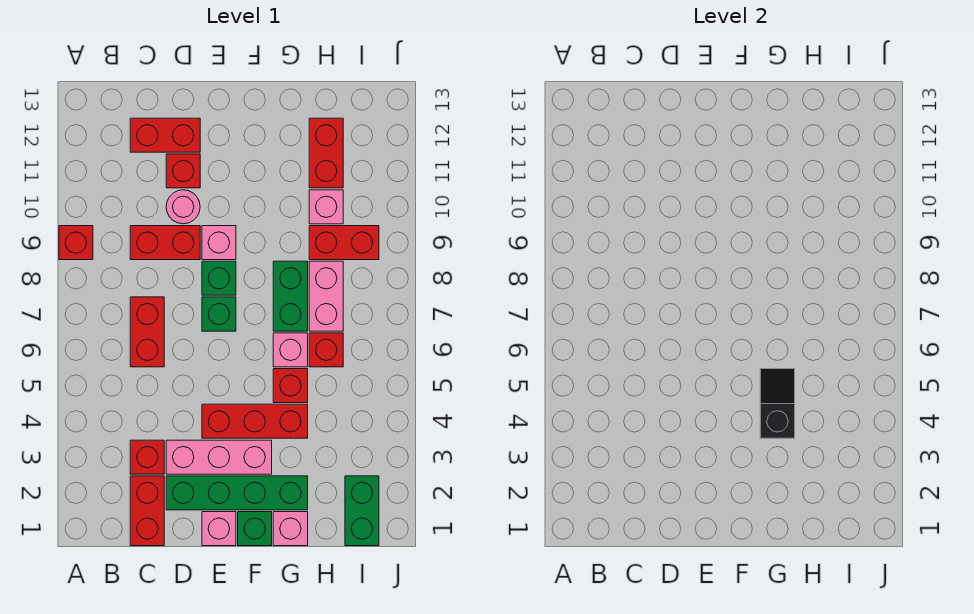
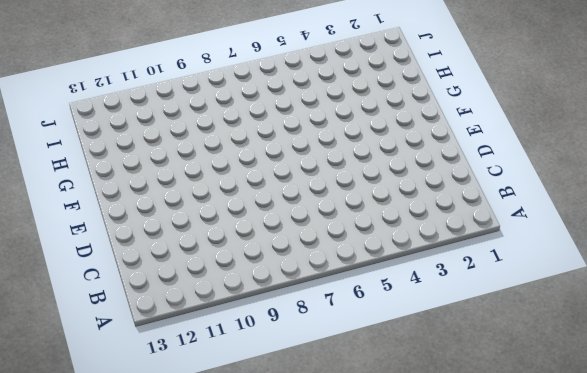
none -> red 1x1 brick [59,226,93,260]
none -> red 1x2 brick [130,476,164,546]
none -> red 1x1 brick [130,440,164,474]

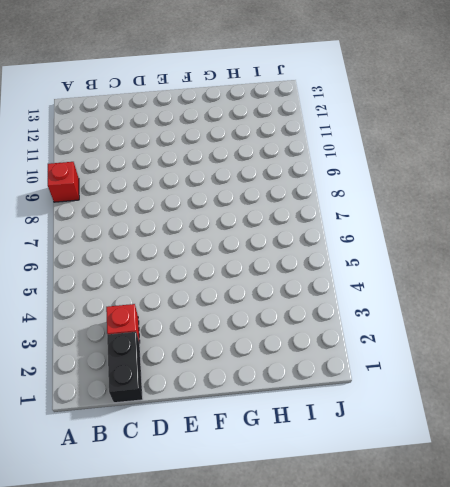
black 1x2 brick [107,332,143,403] -> red 1x2 brick [130,476,164,546]
none -> red 1x2 brick [130,297,164,367]
none -> red 1x2 brick [130,226,200,260]
none -> red 1x2 brick [130,118,200,152]

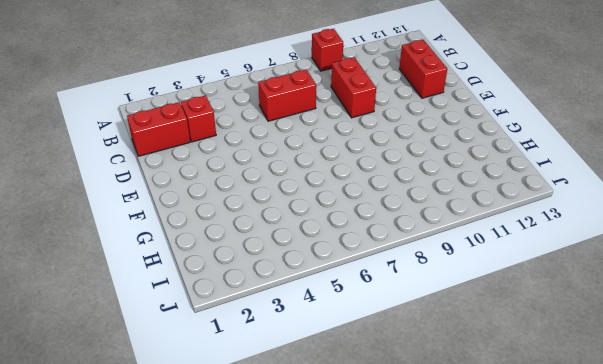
none -> green 1x4 brick [166,476,308,510]
none -> pink 1x3 brick [166,440,272,474]
none -> pink 1x1 round brick [166,190,200,224]

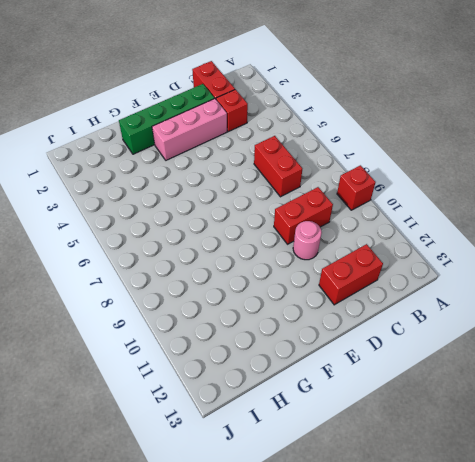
none -> red 1x1 brick [166,154,200,188]
none -> pink 1x1 brick [202,512,236,546]
none -> red 1x3 brick [202,404,308,438]

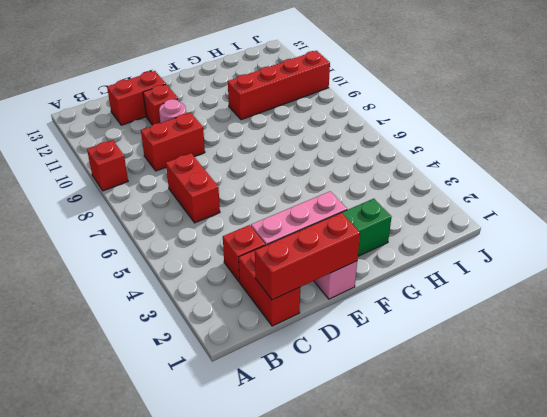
red 1x3 brick [255,213,360,300] -> red 1x3 brick moved to [202,404,308,438]
red 1x4 brick [228,51,330,120] -> pink 1x1 brick [309,190,343,224]
none -> green 1x1 brick [202,297,236,331]
none -> green 1x1 brick [202,261,236,295]
none -> pink 1x1 brick [202,226,236,260]

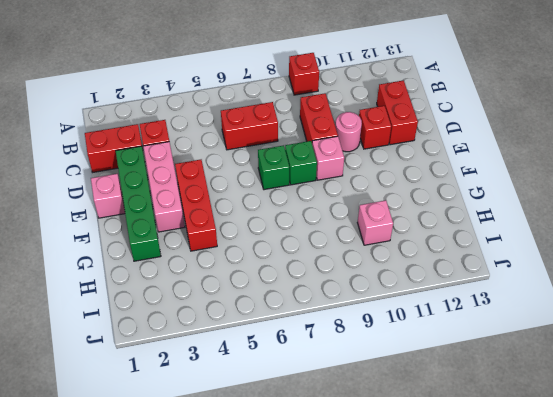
none -> green 1x1 brick [238,512,272,546]
none -> pink 1x1 brick [273,512,308,546]
none -> red 1x1 brick [273,369,308,403]

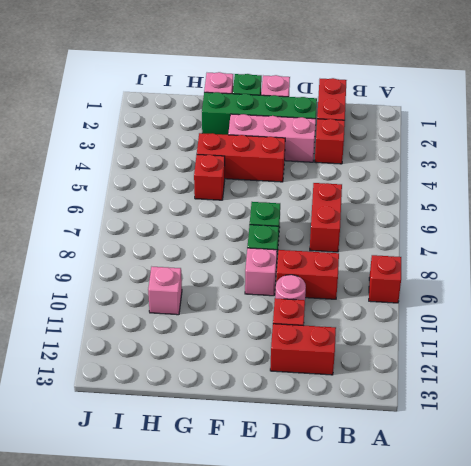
none -> pink 1x1 brick [273,333,308,367]
none -> green 1x2 brick [273,261,308,331]
none -> red 1x1 brick [309,333,343,367]

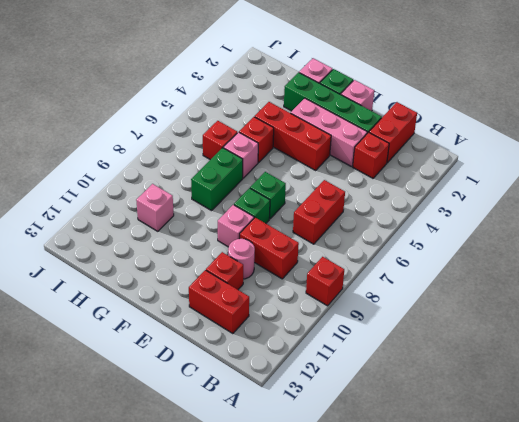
none -> pink 1x2 brick [309,261,343,331]
none -> red 1x2 brick [309,226,379,260]
none -> red 1x2 brick [309,118,343,188]

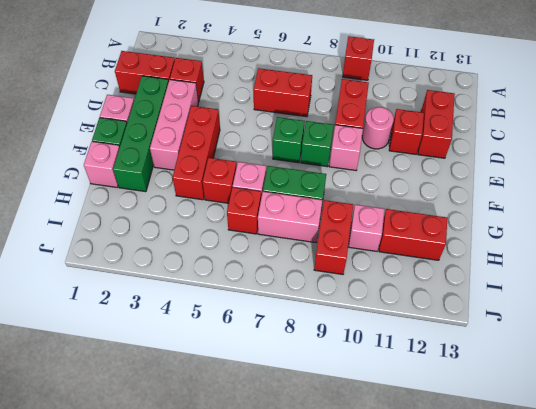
none -> green 1x2 brick [345,476,379,546]
none -> black 1x2 slope [760,369,795,438]

